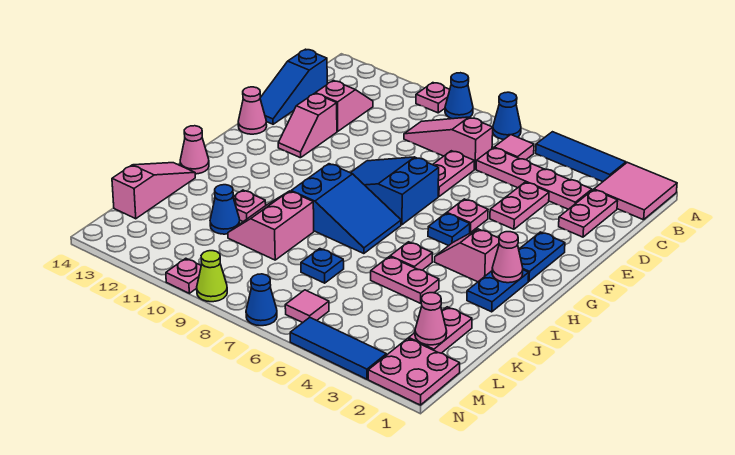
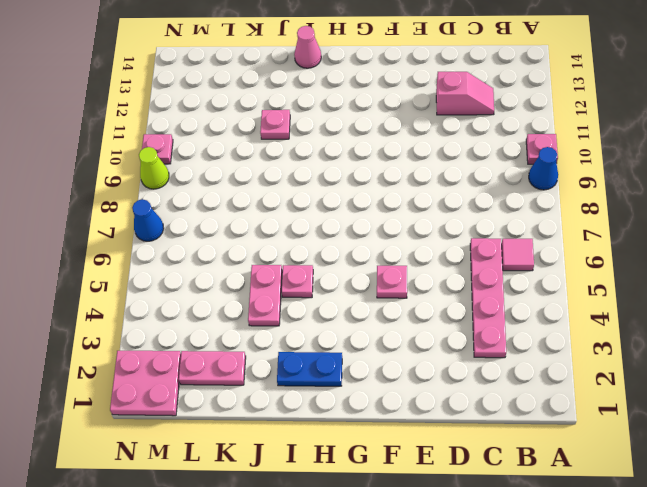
none -> pink 2x2 tile [594,162,677,220]
none -> blue 1x3 tile [536,132,626,182]
none -> blue 1x1 cone [493,92,521,139]
none -> pink 1x2 plate [559,190,618,237]

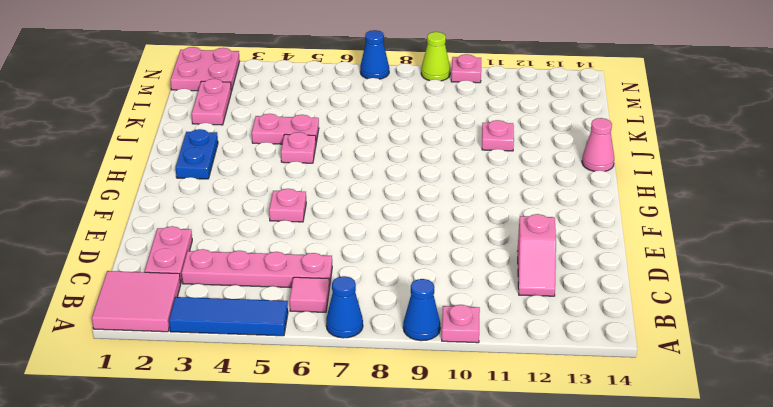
none -> pink 1x3 slope [404,117,493,169]
none -> blue 1x3 slope [260,49,327,124]
none -> pink 1x2 plate [490,182,549,229]
none -> pink 1x2 plate [433,151,474,197]

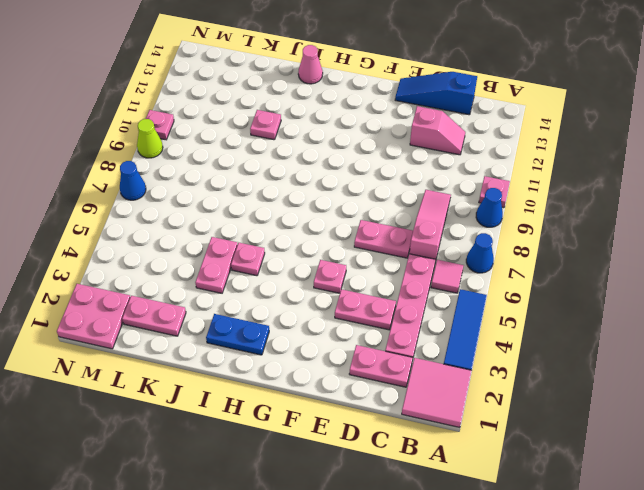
none -> pink 1x2 slope [278,93,337,158]
none -> blue 1x2 plate [519,232,565,281]
none -> blue 2x3 slope [351,157,439,225]
none -> pink 1x1 cone [238,87,267,134]

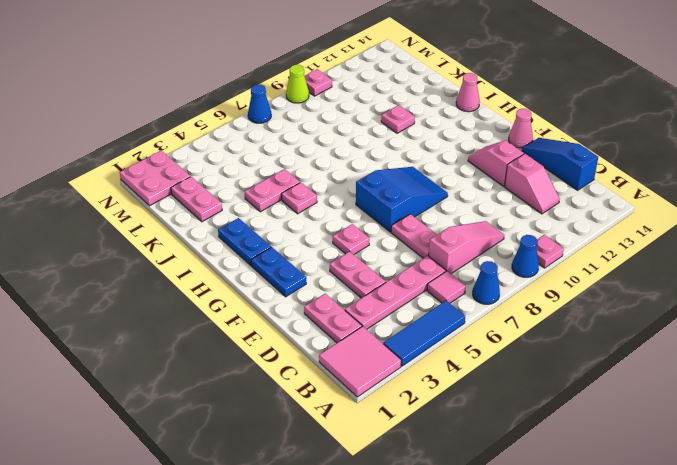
none -> blue 1x1 plate [428,213,470,246]
none -> pink 1x2 slope [434,229,499,282]
none -> blue 2x3 slope [291,164,401,254]
none -> pink 2x2 slope [228,191,314,260]

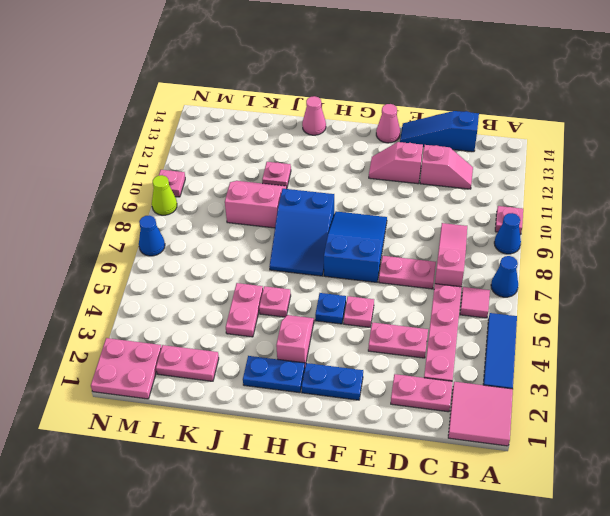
none -> pink 1x3 slope [112,163,195,219]
none -> blue 1x1 plate [301,249,344,283]
none -> blue 1x1 cone [210,185,240,234]
none -> pink 1x1 tile [285,290,329,323]

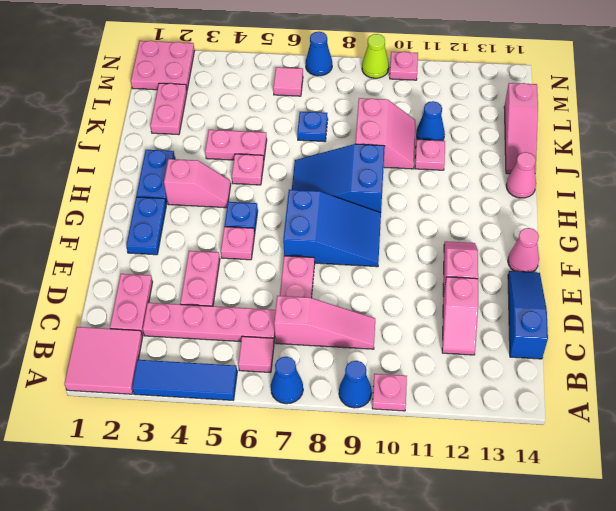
none -> blue 1x3 tile [290,318,386,379]
none -> pink 1x1 cone [492,232,523,283]
none -> pink 1x1 cone [415,293,447,345]

